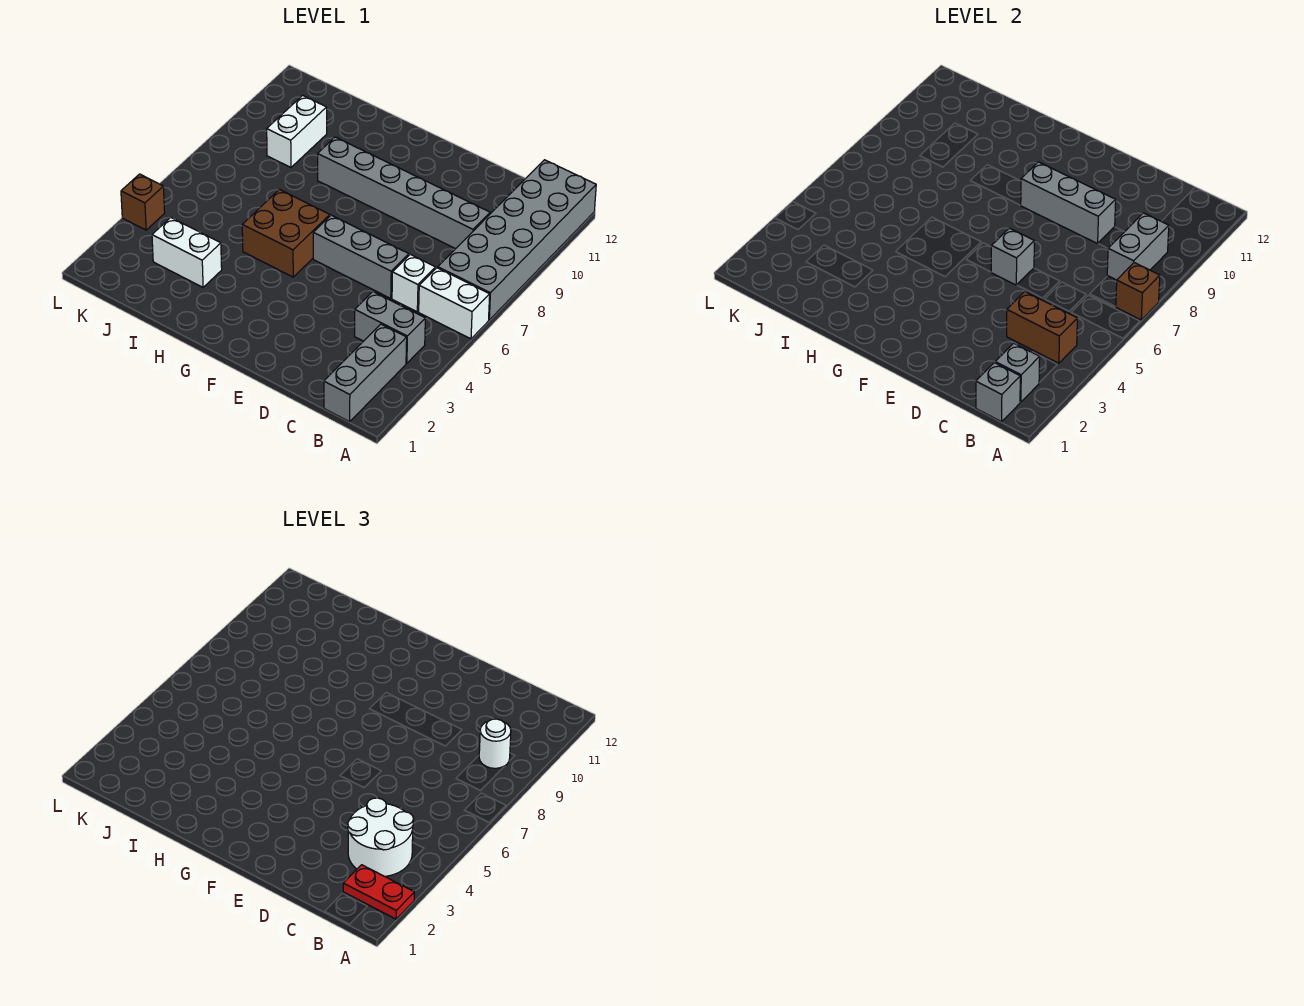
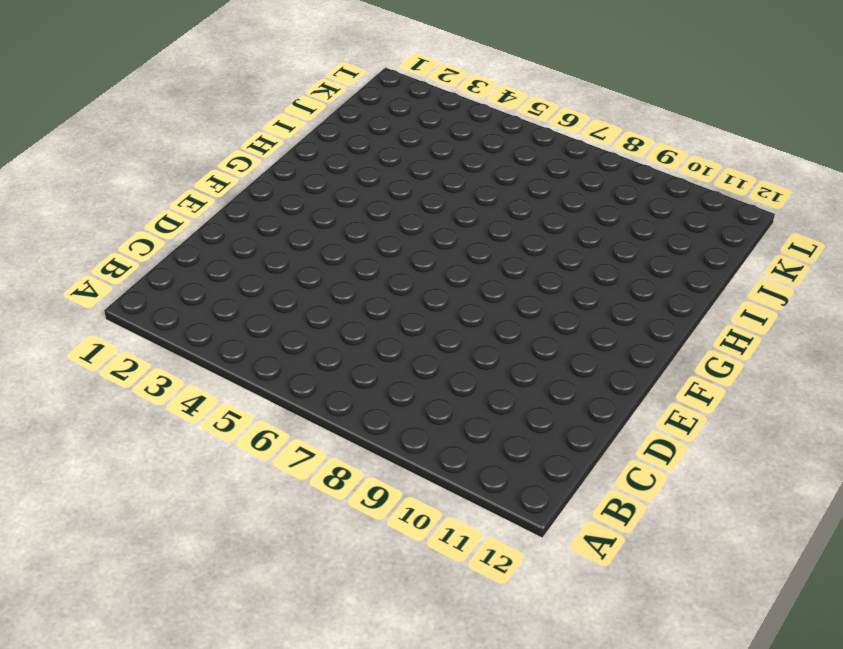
none -> white 1x2 brick [419,268,490,339]
none -> grey 2x6 brick [438,160,596,320]
none -> grey 1x3 brick [324,324,407,422]

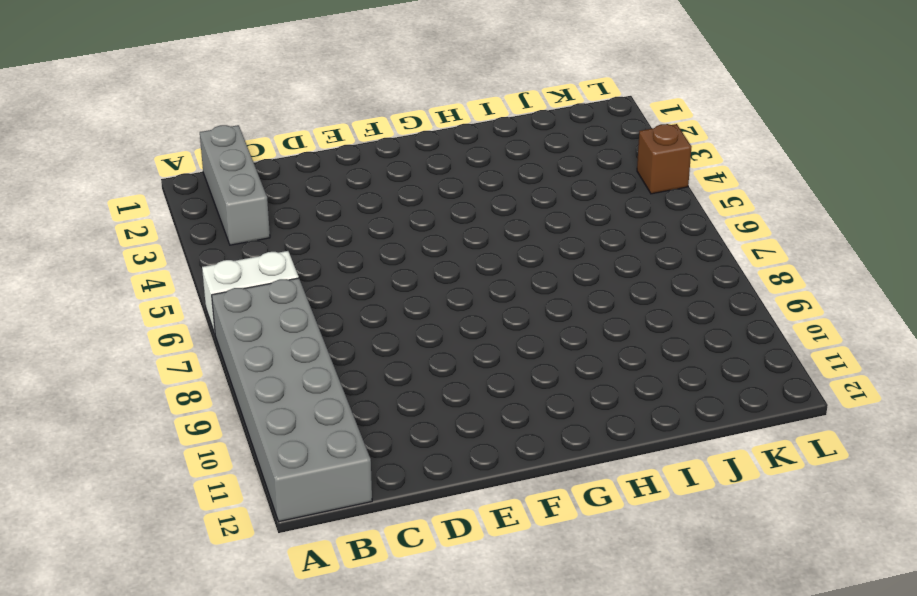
none -> grey 1x2 brick [355,292,425,363]
none -> white 1x1 brick [392,254,436,312]
none -> grey 1x6 brick [318,137,490,249]

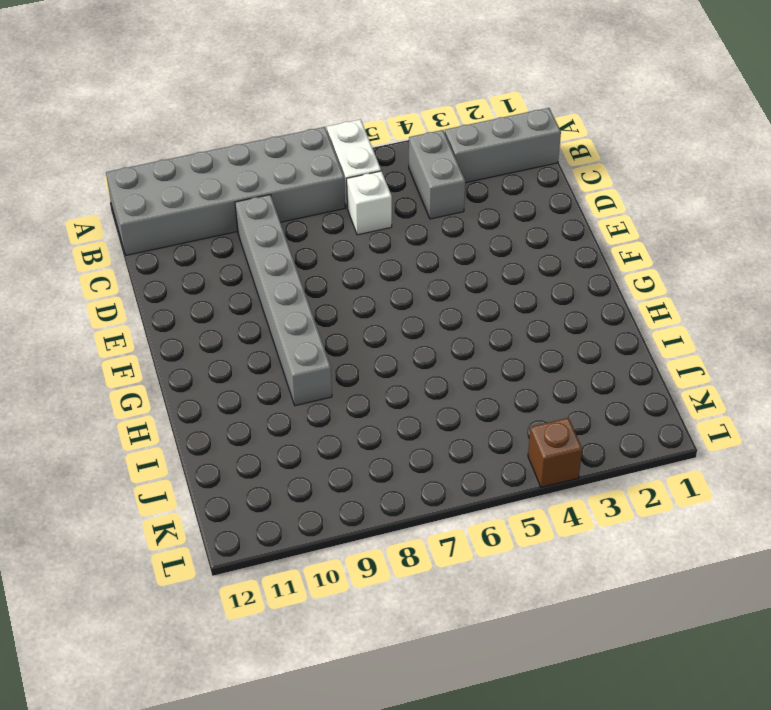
none -> grey 1x3 brick [313,215,409,298]
none -> brown 2x2 brick [242,190,330,277]
none -> white 1x2 brick [152,218,222,287]

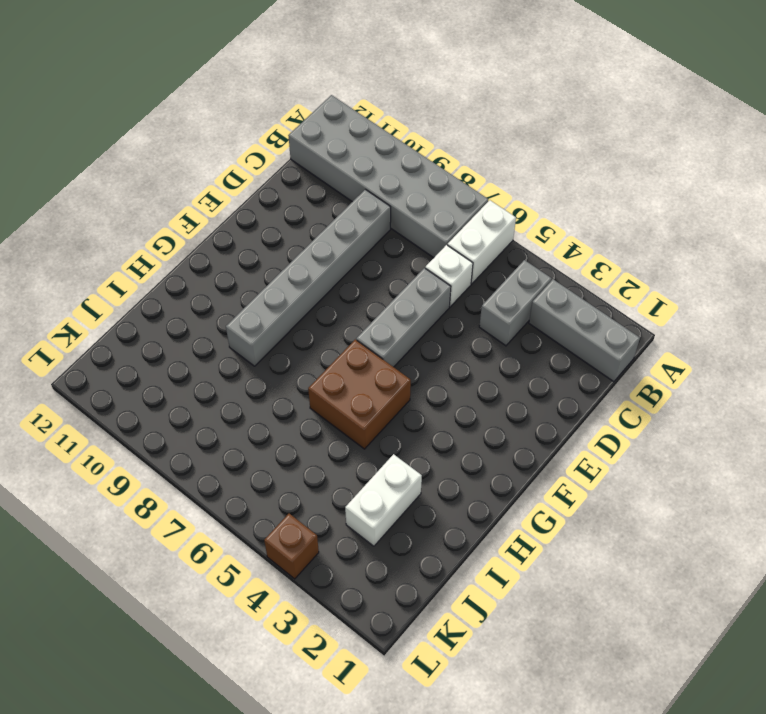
none -> white 1x2 brick [267,95,327,167]
none -> brown 1x1 brick [1116,263,1160,320]
none -> grey 1x1 brick [976,363,1020,422]

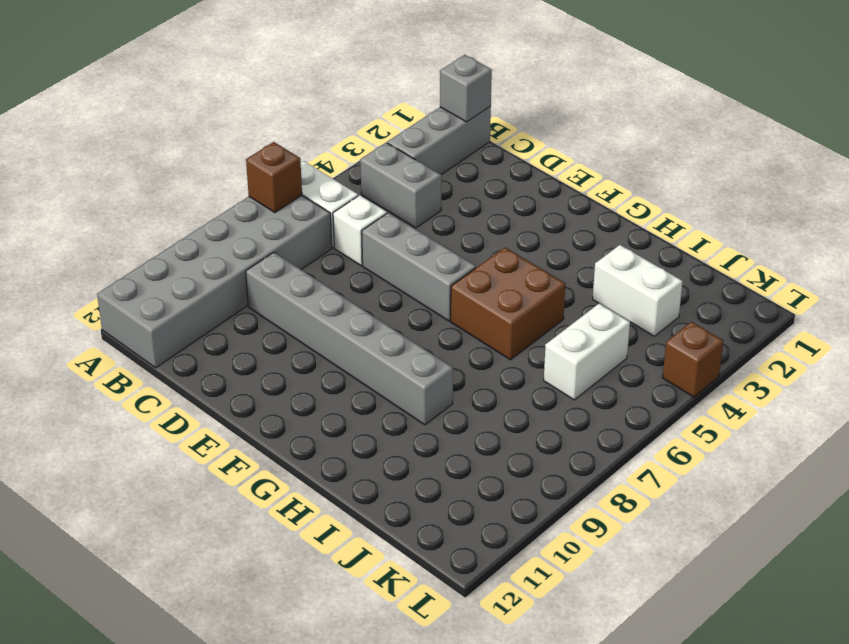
white 1x2 brick [544,304,630,400] -> white 1x2 brick moved to [267,95,327,167]
none -> grey 1x1 brick [995,343,1040,402]
none -> brown 1x2 brick [1007,292,1077,363]
none -> grey 1x2 brick [1107,213,1169,280]

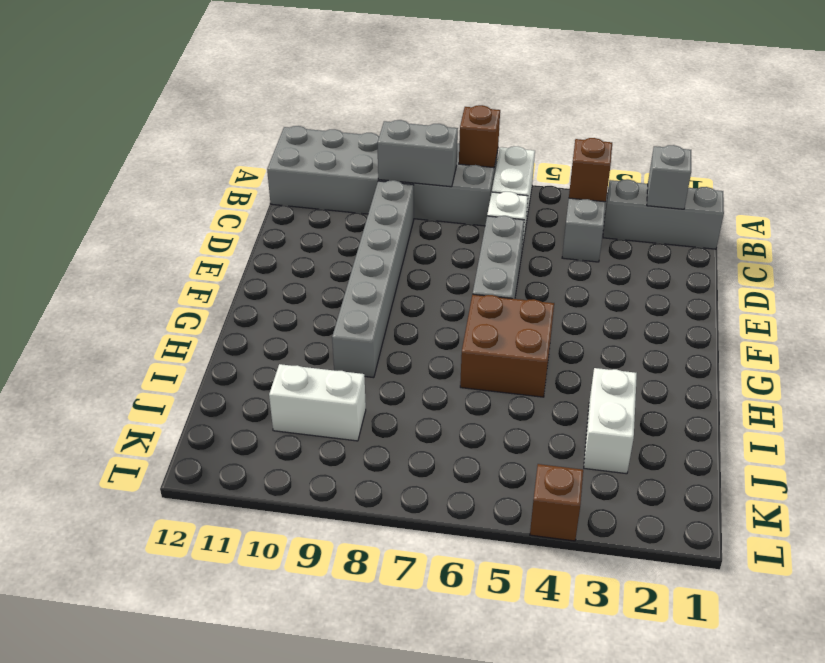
brown 1x1 brick [569,138,612,202] -> brown 1x2 brick [1007,292,1077,363]
none -> grey 1x1 brick [976,363,1020,422]
none -> grey 1x3 brick [1021,162,1116,244]
none -> grey 1x1 brick [991,228,1034,285]

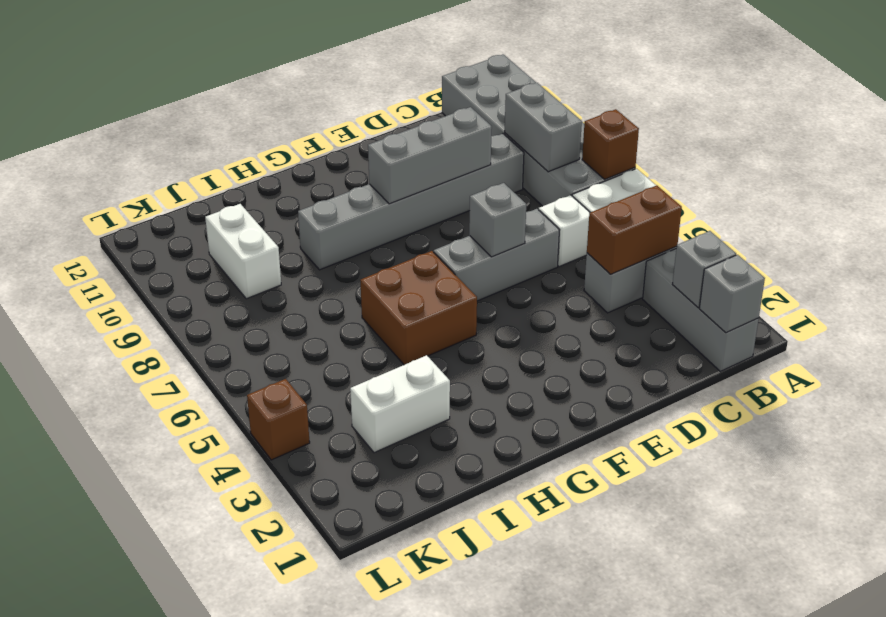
none -> red 1x2 plate [343,865,414,919]
none -> white 2x2 round brick [348,798,414,876]
none -> white 1x1 round brick [479,719,511,768]

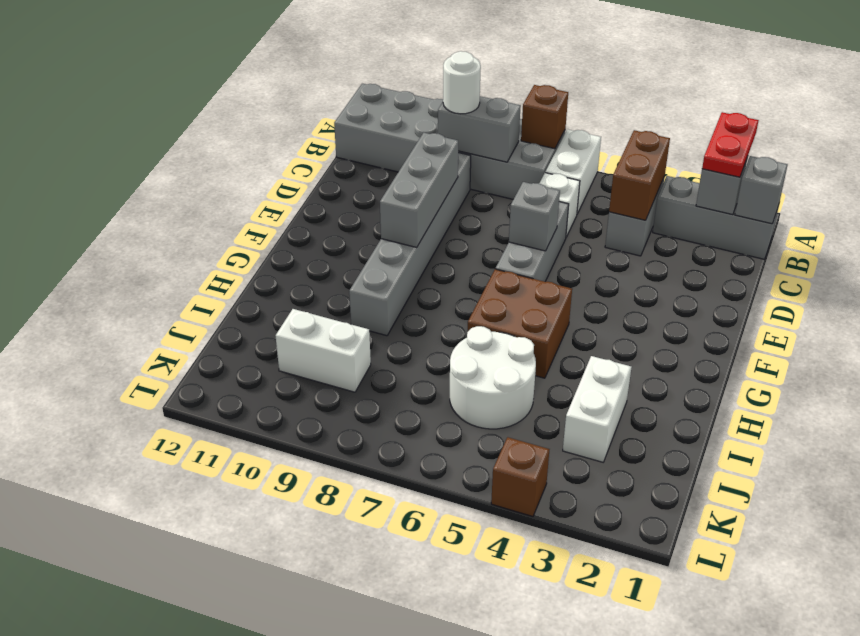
white 2x2 round brick [450,326,536,429] -> white 2x2 round brick moved to [348,798,414,876]

